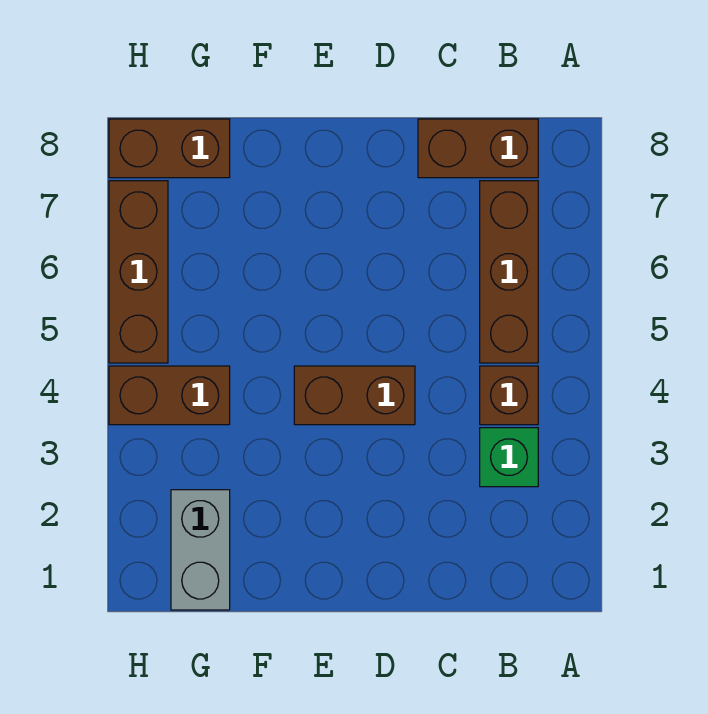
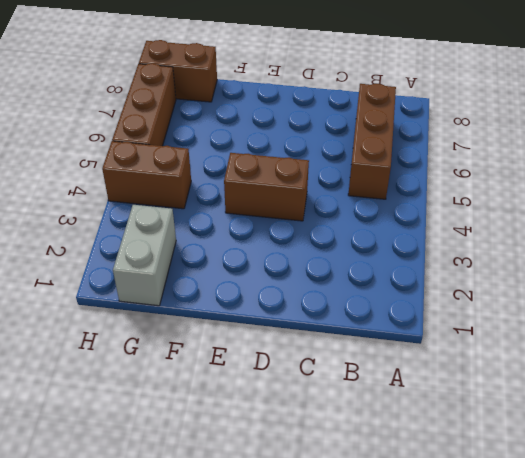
none -> green 1x1 brick [480,428,538,487]
none -> brown 1x1 brick [480,366,538,425]

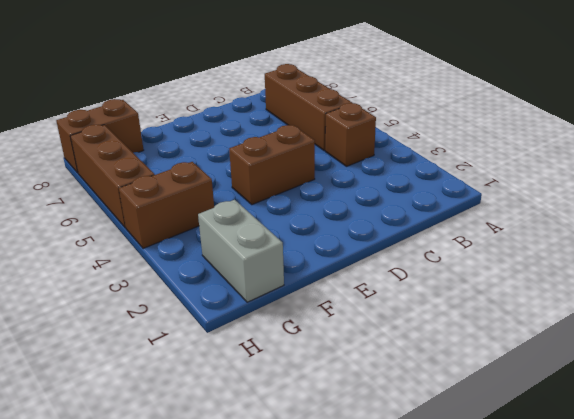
none -> green 1x1 brick [480,428,538,487]
none -> brown 1x2 brick [418,119,538,178]

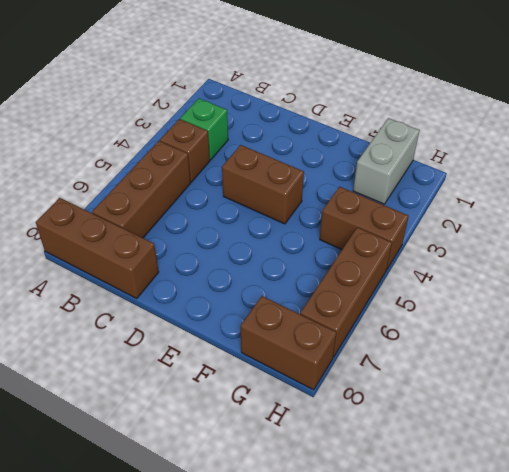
brown 1x3 brick [36,198,159,298] -> brown 1x2 brick [418,119,538,178]

